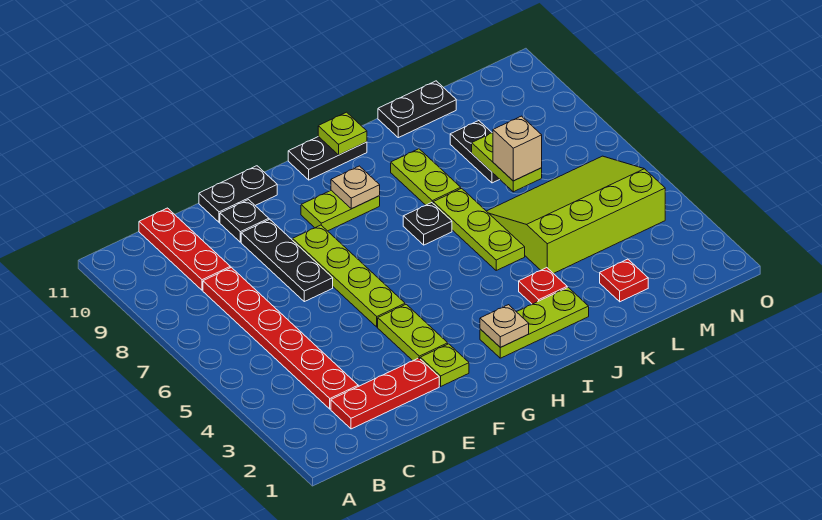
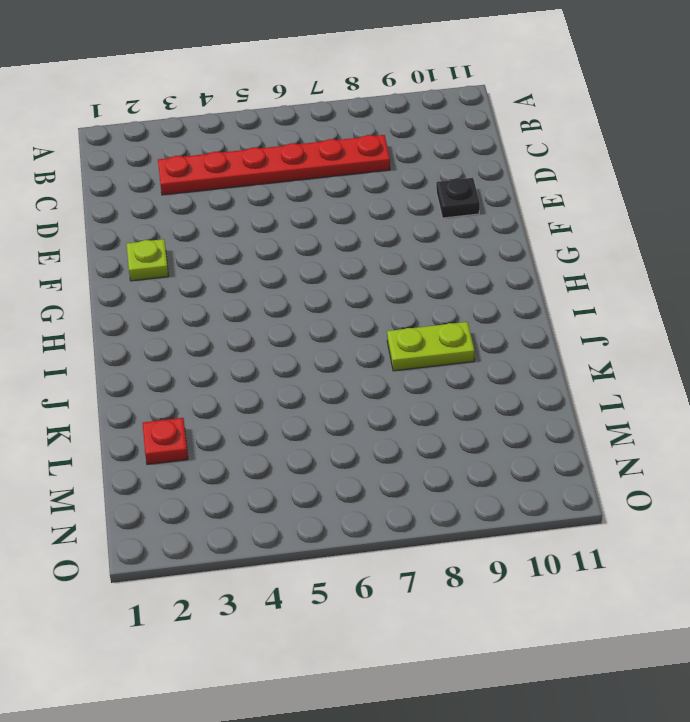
none -> red 1x3 plate [331,358,439,429]
none -> red 1x3 plate [139,208,230,290]
none -> black 1x3 plate [241,219,333,302]

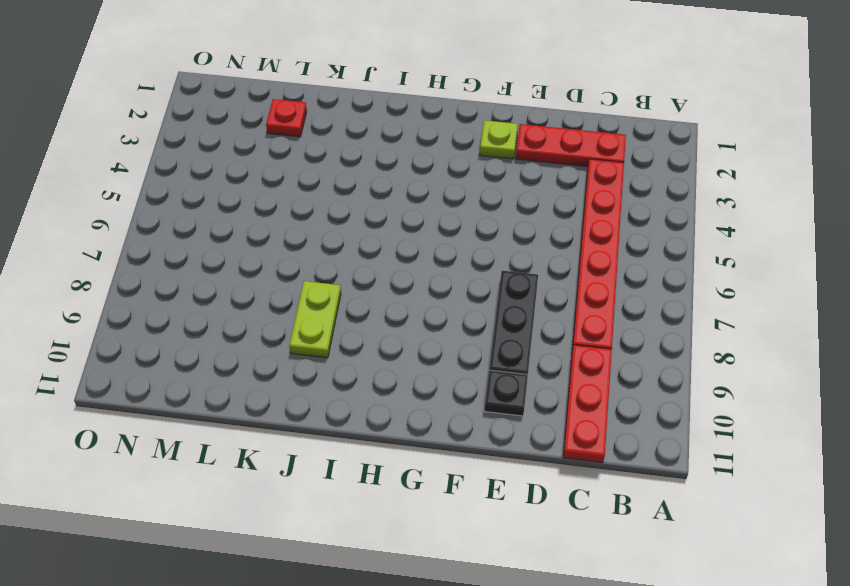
none -> black 1x2 plate [199,166,277,222]
none -> lime 1x2 plate [378,304,448,361]
none -> lime 1x4 plate [293,225,405,327]

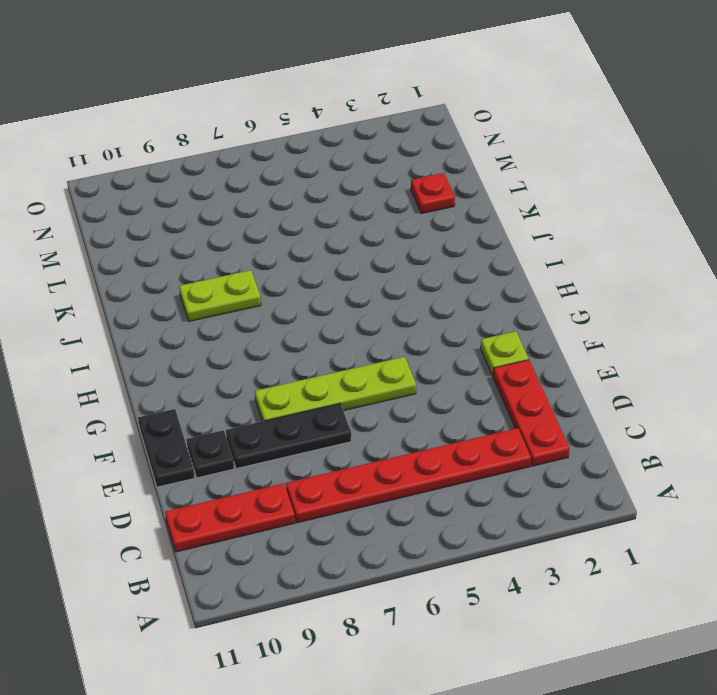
none -> lime 1x2 plate [378,304,448,361]
none -> lime 1x2 plate [301,190,380,231]
none -> lime 1x3 plate [480,287,589,358]

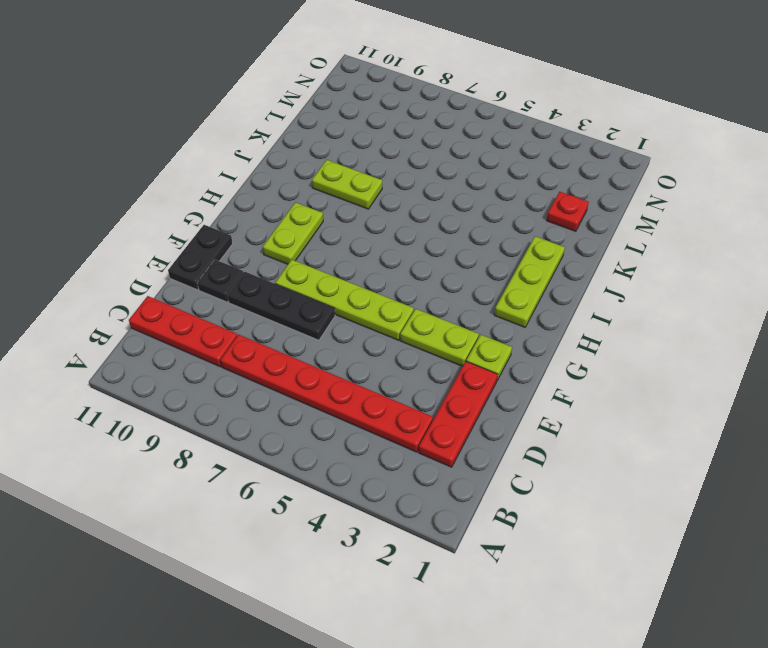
none -> black 1x2 plate [288,137,367,180]
none -> black 1x1 plate [403,203,452,245]
none -> red 1x1 plate [519,268,567,304]

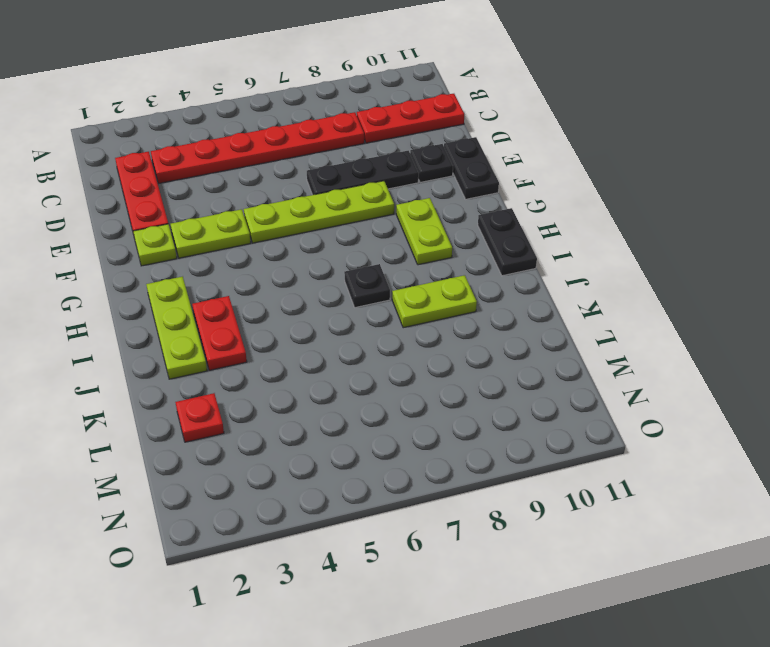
red 1x2 plate [192,296,247,370] -> red 1x1 plate [519,268,567,304]
none -> lime 1x3 plate [433,188,525,270]
none -> lime 3x4 slope [487,156,665,274]
none -> black 1x2 plate [378,81,456,138]

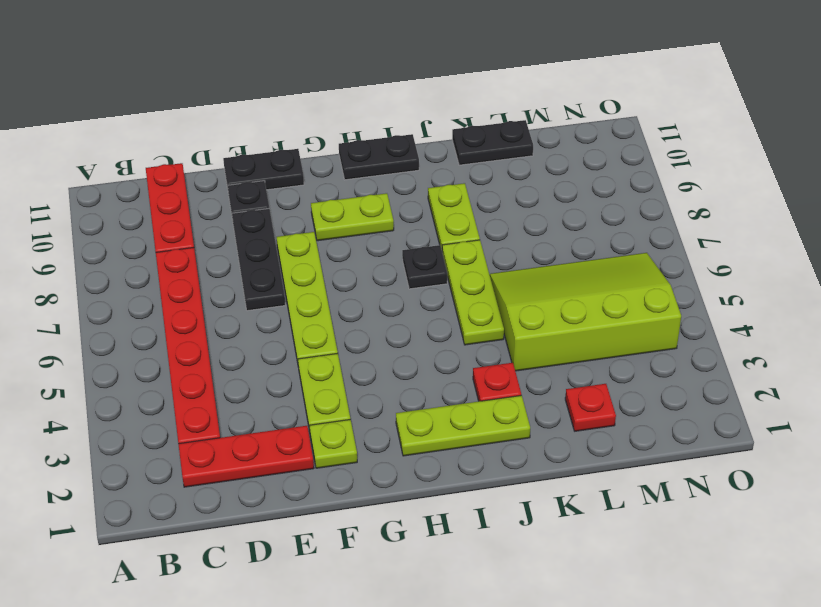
none -> black 1x2 plate [450,121,500,183]
none -> tan 1x1 plate [480,305,529,347]
none -> tan 1x1 plate [331,166,380,209]

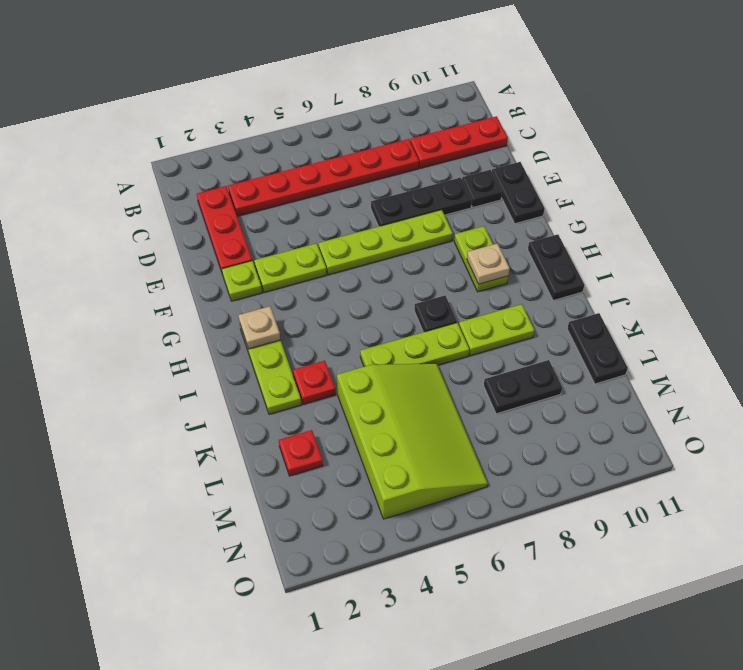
none -> lime 1x1 plate [318,112,367,155]
none -> lime 1x2 plate [472,133,542,192]
none -> tan 1x1 brick [493,116,542,181]

